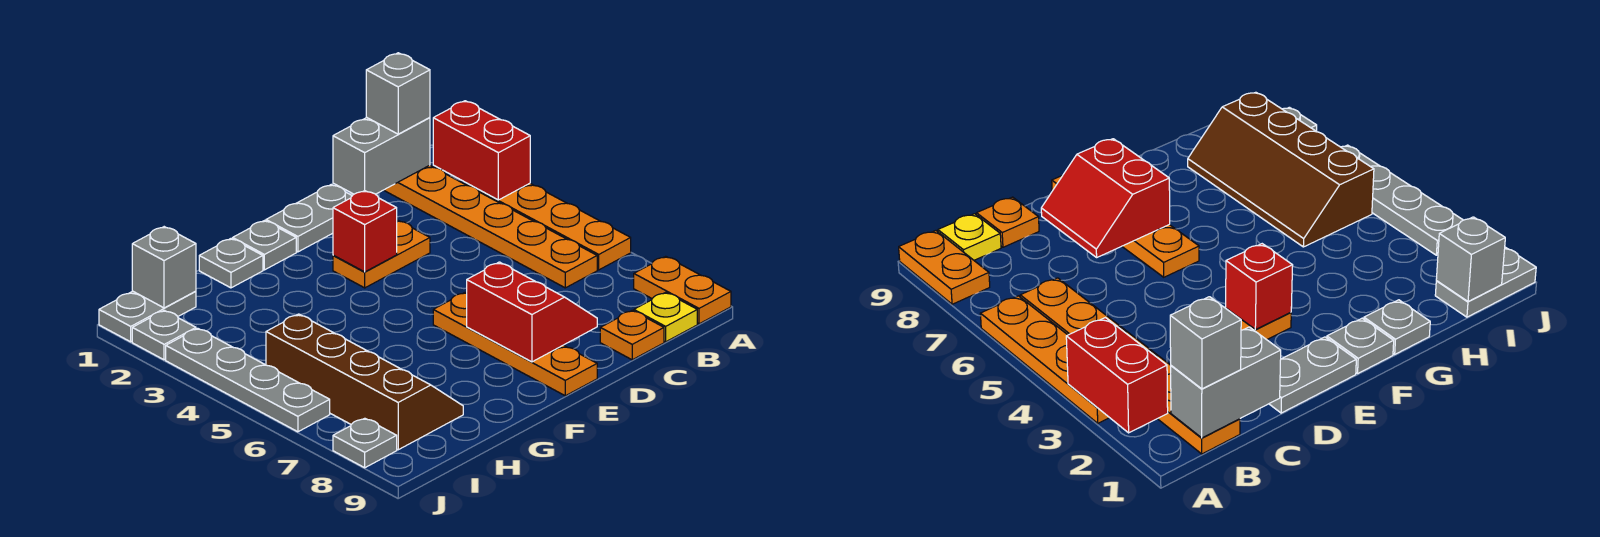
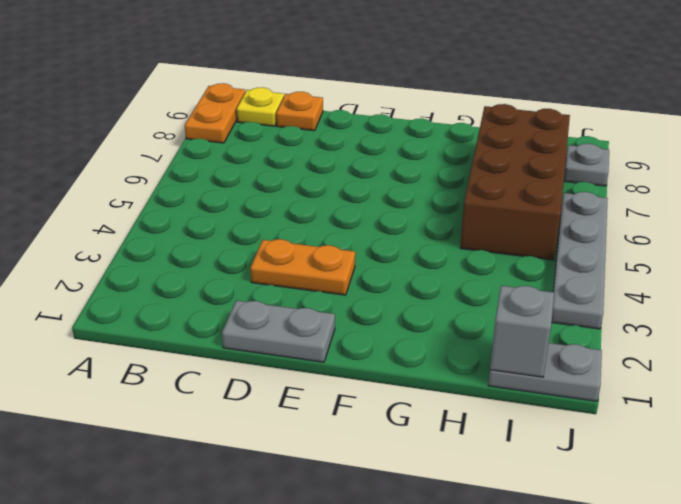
brown 2x4 brick [460,104,570,260] -> brown 2x4 slope [266,314,463,450]
none -> orange 1x4 plate [467,183,631,270]
none -> orange 1x6 plate [384,165,597,288]
none -> orange 1x4 plate [433,293,597,396]

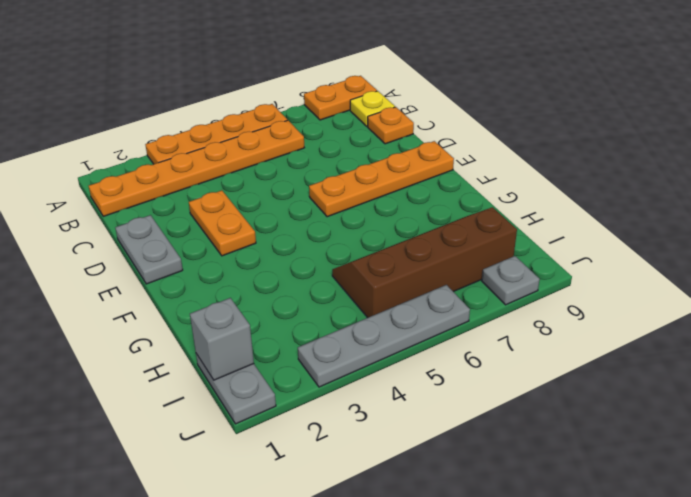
none -> grey 1x1 plate [233,221,296,270]
none -> grey 1x1 plate [199,239,263,288]
none -> grey 1x1 plate [132,310,196,360]

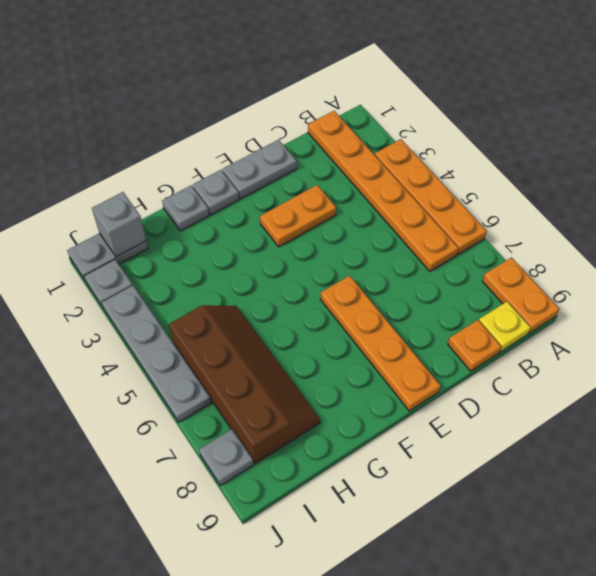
none -> red 1x2 brick [433,101,530,200]
none -> grey 1x2 brick [333,117,430,194]
none -> red 2x2 slope [467,262,597,362]

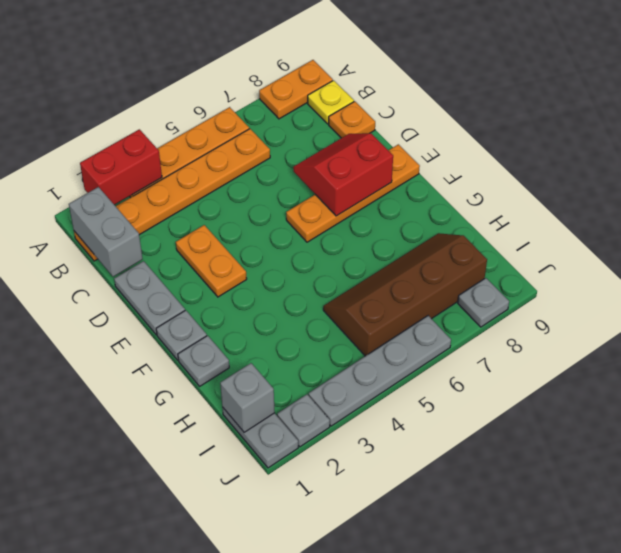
none -> red 1x1 brick [333,191,397,272]
none -> grey 1x1 brick [366,53,430,134]

